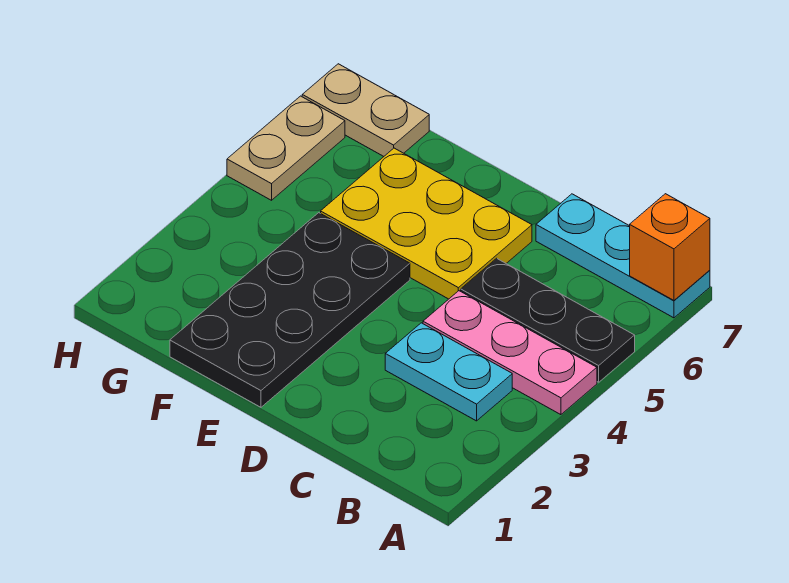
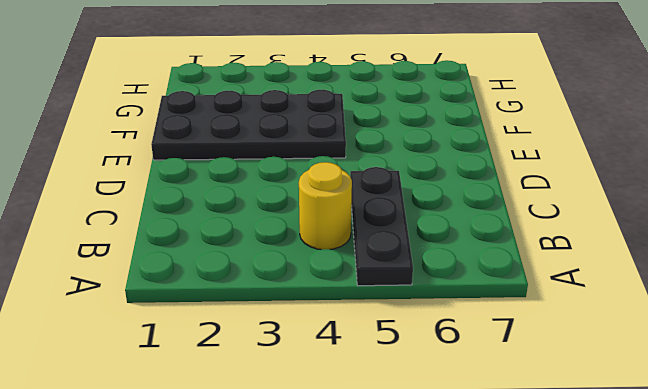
yellow 1x1 round brick [299,162,352,250] -> pink 1x3 plate [423,291,597,415]
none -> cyan 1x3 plate [536,194,710,318]
none -> cyan 1x2 plate [385,323,512,421]

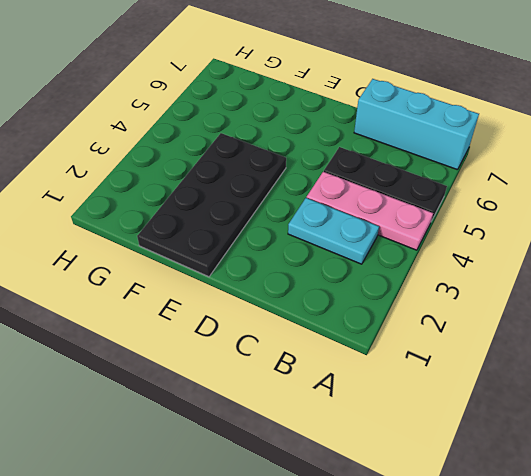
cyan 1x3 brick [354,79,479,170] -> cyan 1x3 plate [536,194,710,318]
none -> yellow 2x3 plate [321,148,532,299]
none -> tan 1x2 plate [302,64,429,156]

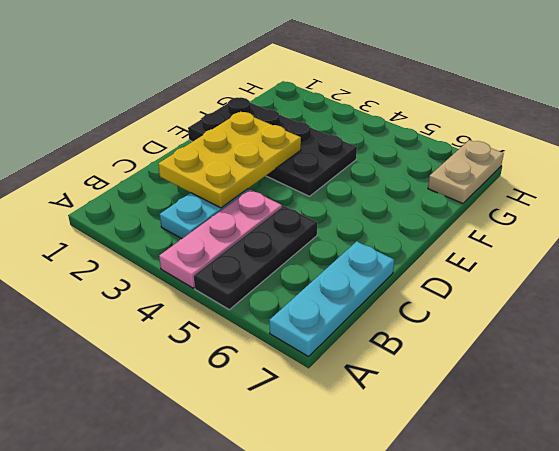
yellow 2x3 plate [158,112,301,208] -> yellow 2x3 plate moved to [321,148,532,299]
none -> tan 1x2 plate [227,96,345,200]
none -> orange 1x1 brick [630,194,710,300]

